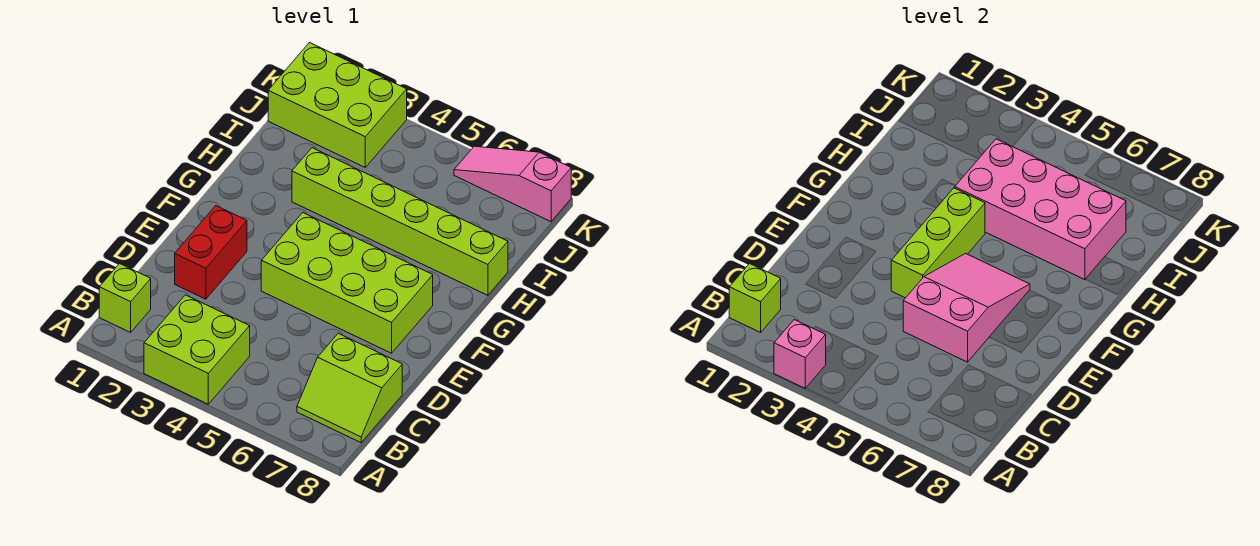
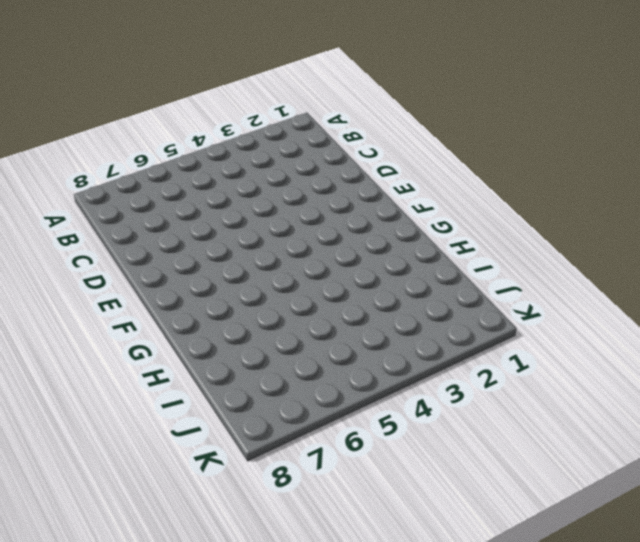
none -> lime 2x2 brick [144,295,250,404]
none -> lime 1x1 brick [99,264,151,332]
none -> lime 2x2 slope [297,333,402,443]

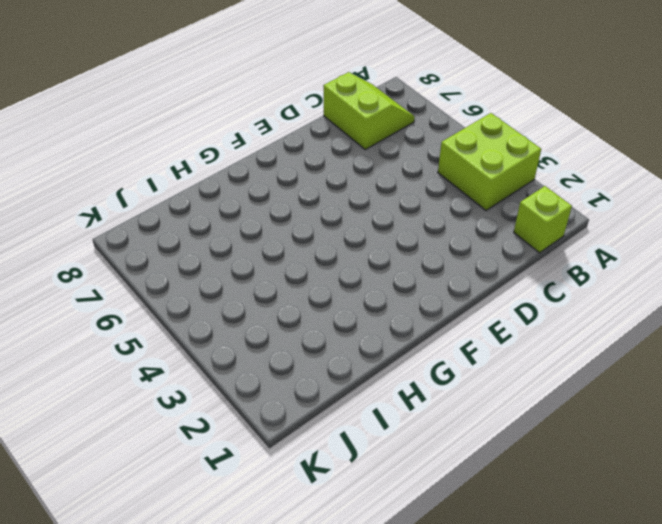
none -> red 1x2 brick [175,206,247,299]
none -> lime 2x4 brick [261,213,433,353]
none -> lime 1x6 brick [292,148,508,295]

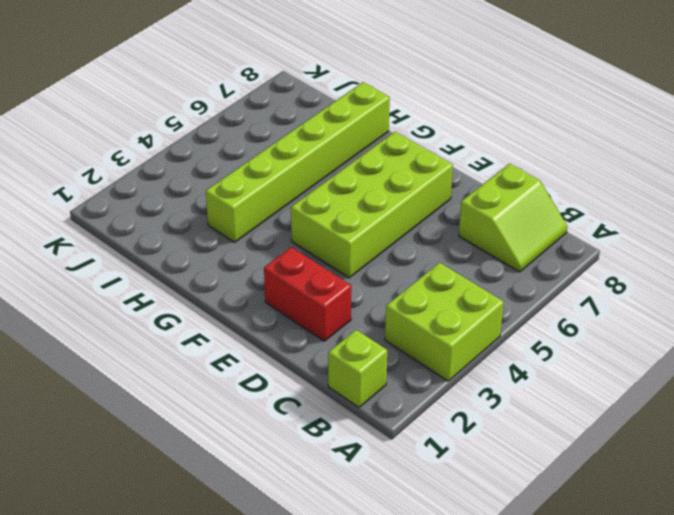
none -> lime 2x3 brick [268,43,407,167]
none -> pink 1x3 slope [454,146,571,222]
none -> pink 1x1 brick [774,320,826,388]

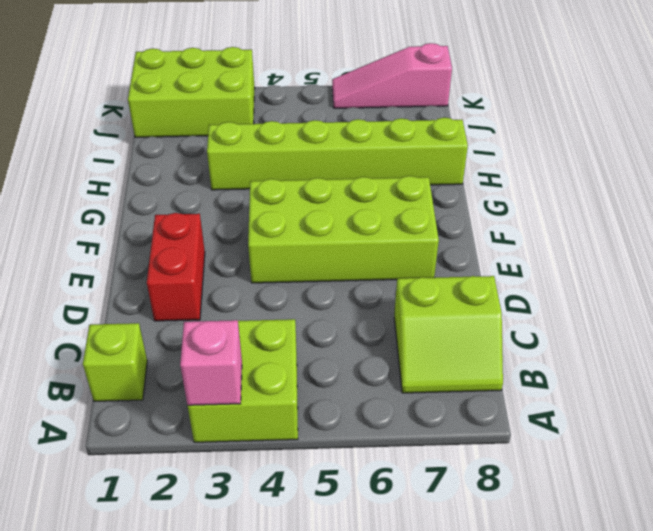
none -> lime 1x1 brick [729,264,781,332]
none -> pink 2x3 slope [903,253,1030,362]
none -> lime 1x3 brick [891,188,985,298]

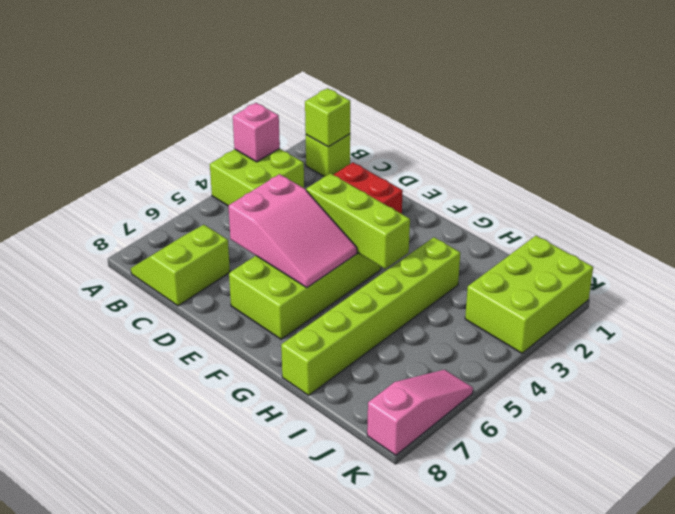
none -> pink 2x4 brick [955,139,1126,280]

